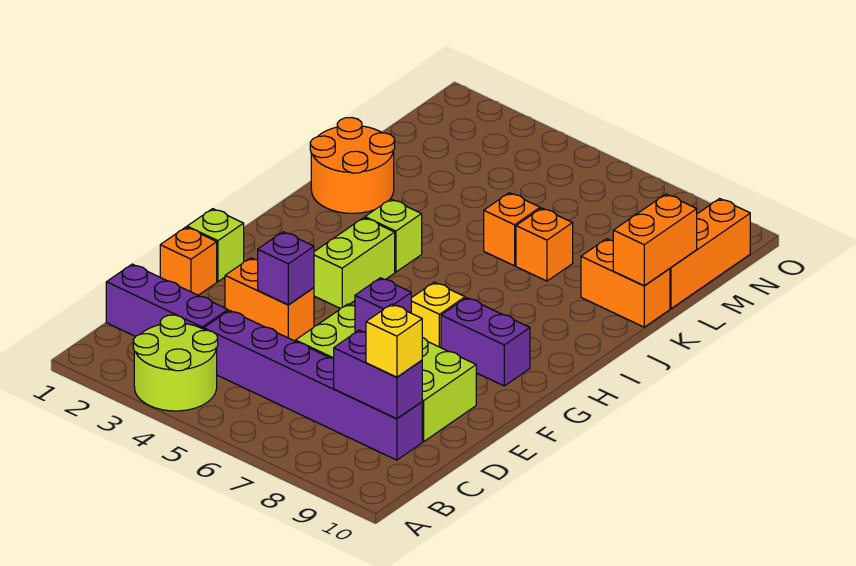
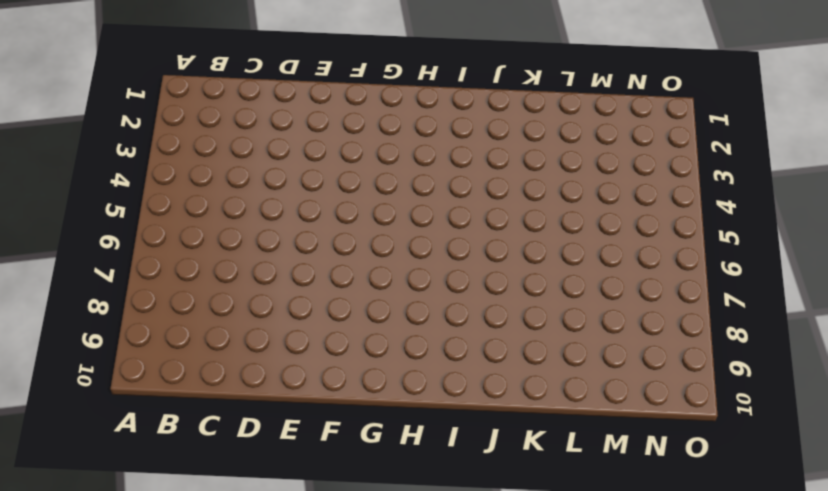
none -> lime 2x2 round brick [133,315,218,411]
none -> purple 1x3 brick [106,264,228,337]
none -> purple 1x6 brick [204,310,422,460]

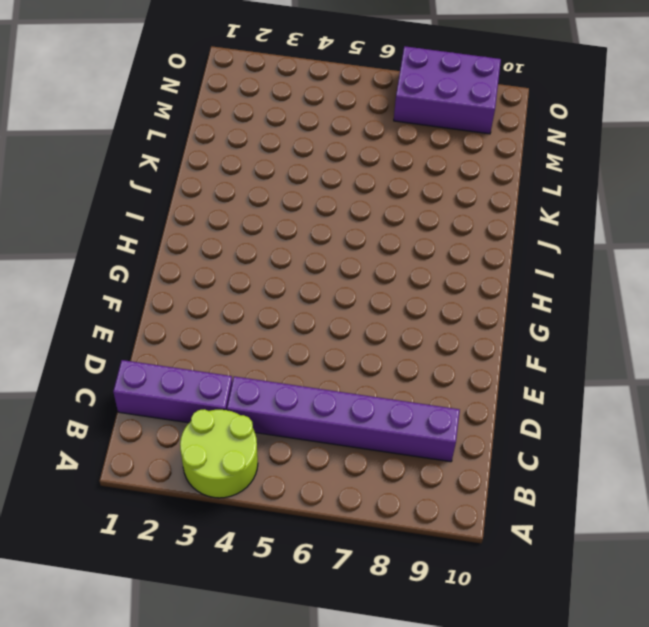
purple 2x3 brick [394,46,501,134] -> none
none -> lime 2x4 brick [296,304,476,441]
none -> orange 1x1 brick [160,227,217,295]
none -> orange 1x2 brick [225,258,314,341]

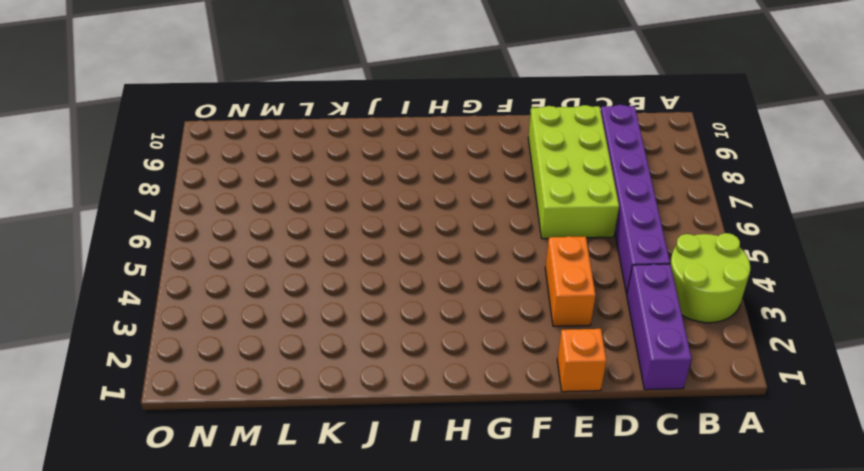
none -> lime 1x1 brick [187,209,244,282]
none -> lime 1x2 brick [314,218,395,308]
none -> yellow 1x1 brick [411,282,465,348]

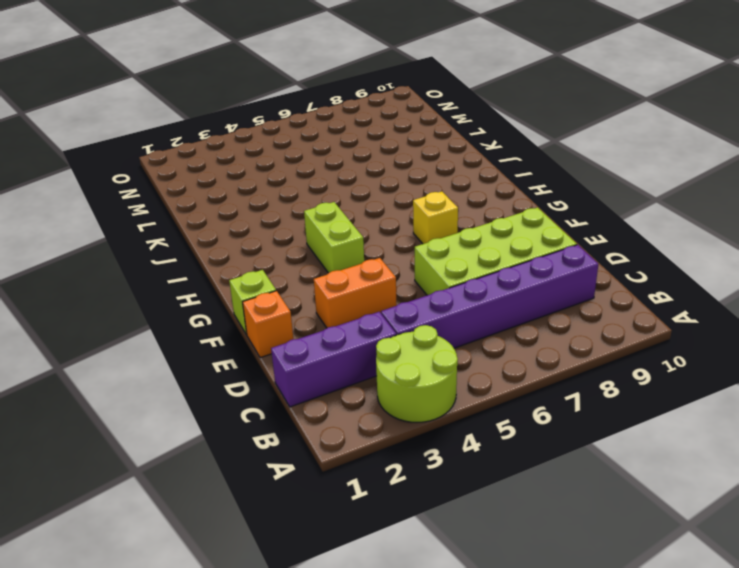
none -> purple 1x2 brick [441,298,530,386]
none -> lime 1x1 brick [365,199,422,272]
none -> orange 2x2 round brick [310,118,395,213]

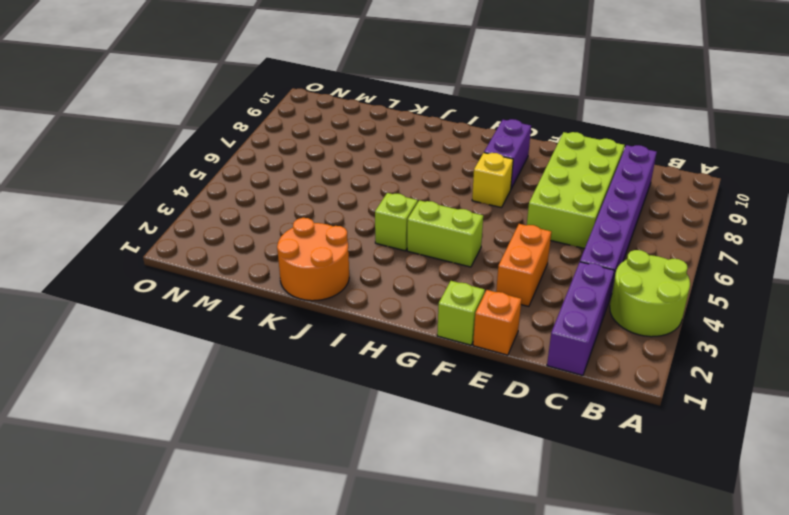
none -> orange 1x1 brick [484,193,540,266]
none -> orange 1x1 brick [516,208,573,281]
none -> orange 1x2 brick [581,239,670,327]

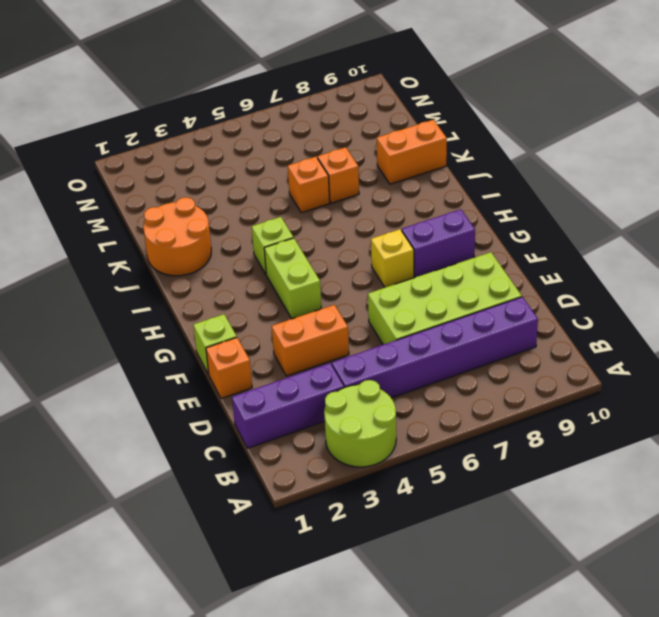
none -> orange 1x3 brick [670,199,750,309]
none -> purple 1x2 brick [334,330,422,419]
none -> purple 1x1 brick [258,232,314,305]

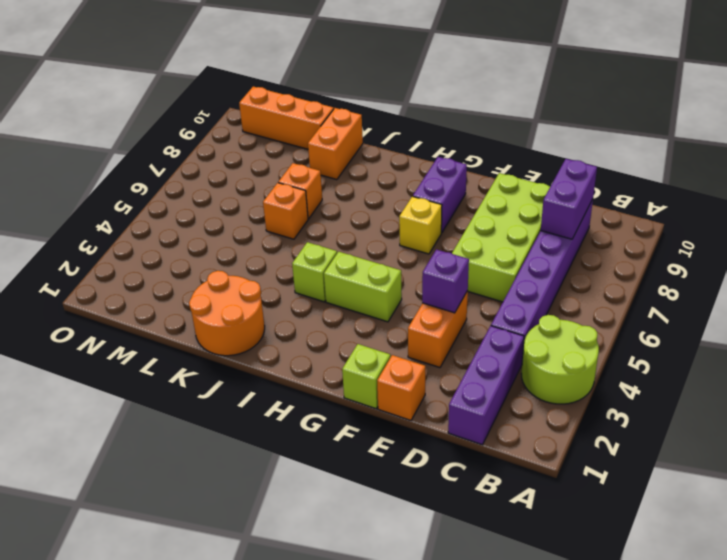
none -> purple 1x1 brick [355,278,411,333]
none -> orange 1x2 brick [613,194,697,286]
none -> yellow 1x1 brick [366,304,422,377]

